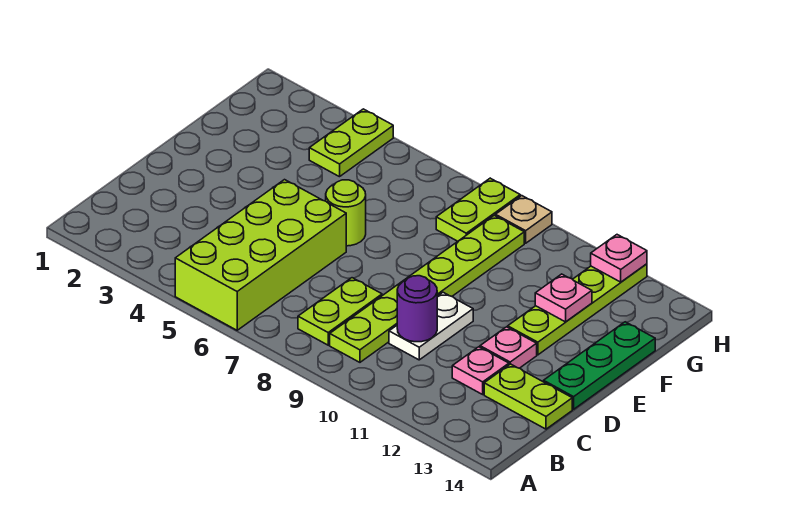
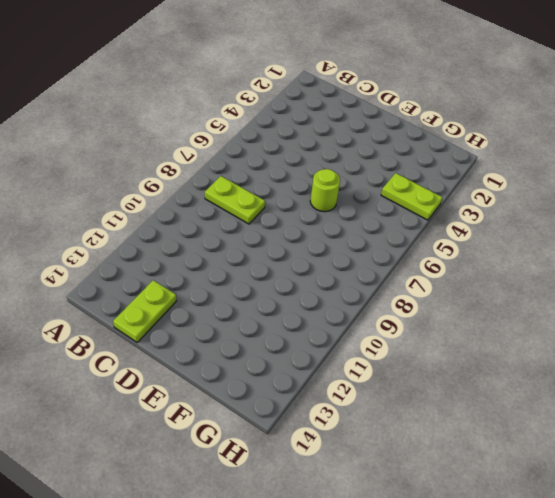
none -> lime 2x4 brick [175,180,346,330]
none -> lime 1x6 plate [330,215,524,362]
none -> white 1x2 plate [389,292,473,360]

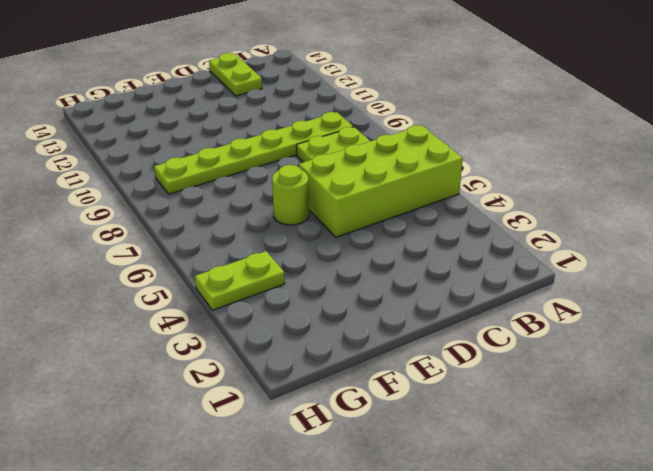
none -> white 1x2 plate [389,292,473,360]
none -> pink 1x1 plate [452,347,509,394]
none -> pink 1x1 plate [480,327,537,368]

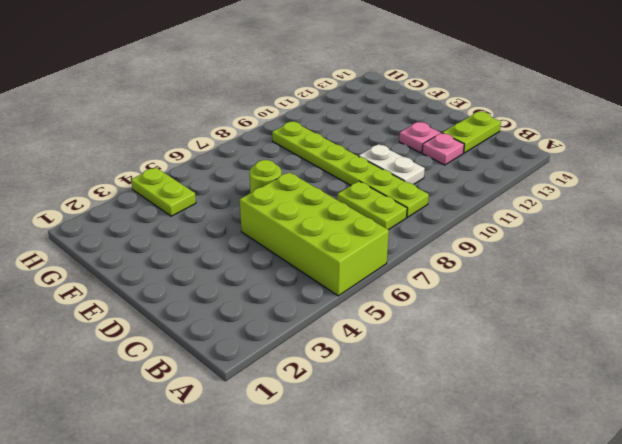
none -> green 1x3 plate [544,322,655,409]
none -> lime 1x4 plate [508,264,647,355]
none -> lime 1x2 plate [436,178,520,241]

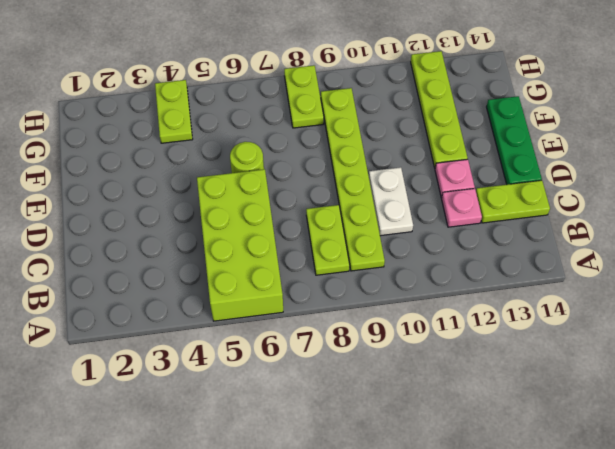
none -> tan 1x1 plate [496,196,552,243]
none -> purple 1x1 round brick [397,276,437,342]
none -> pink 1x1 plate [535,274,592,322]

